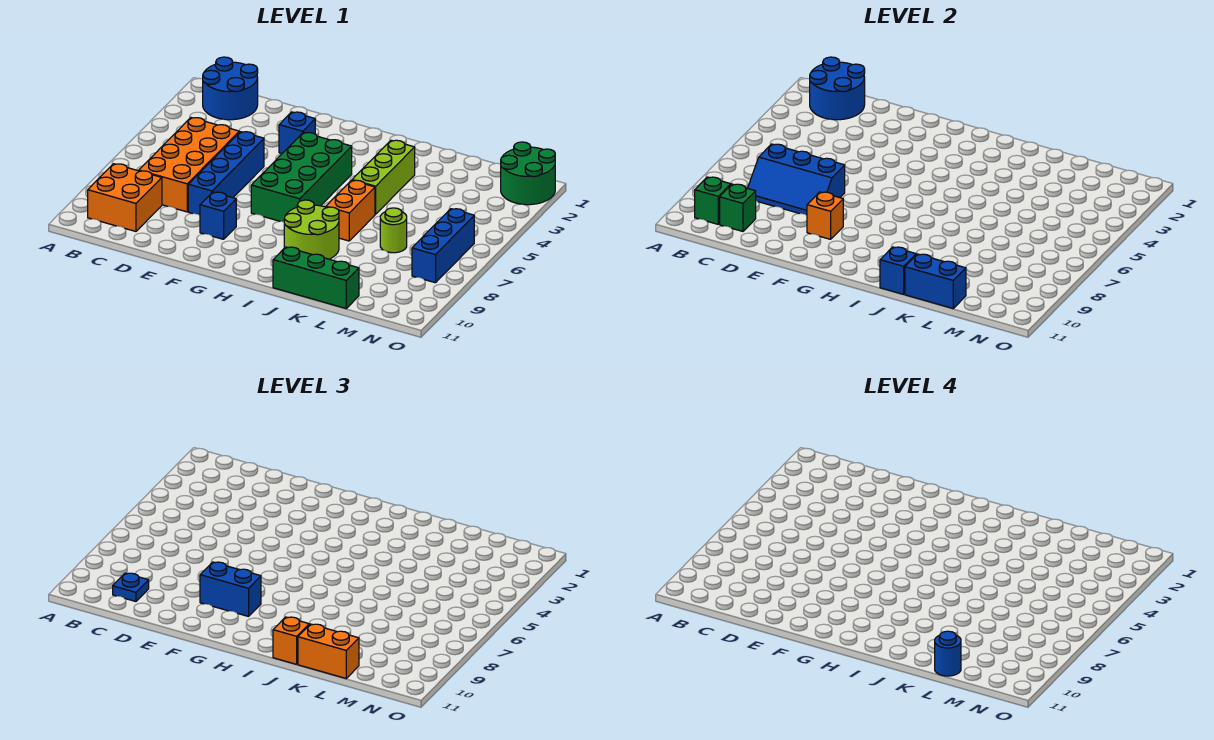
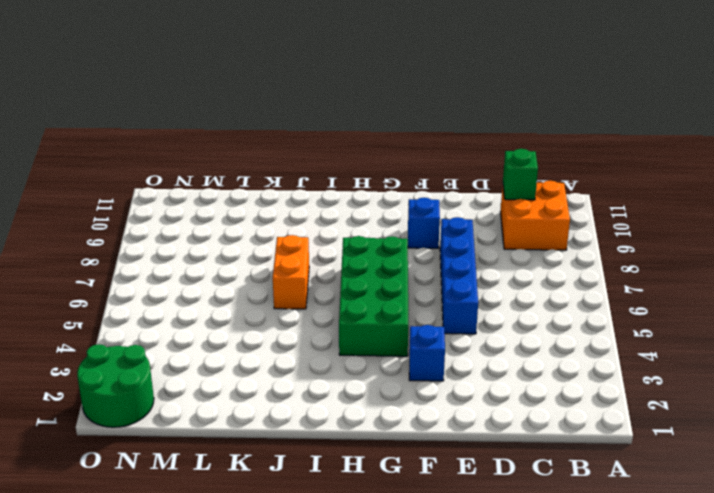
none -> blue 2x2 round brick [203,57,258,120]
none -> orange 2x4 brick [139,118,239,212]
none -> lime 2x2 round brick [284,200,339,259]

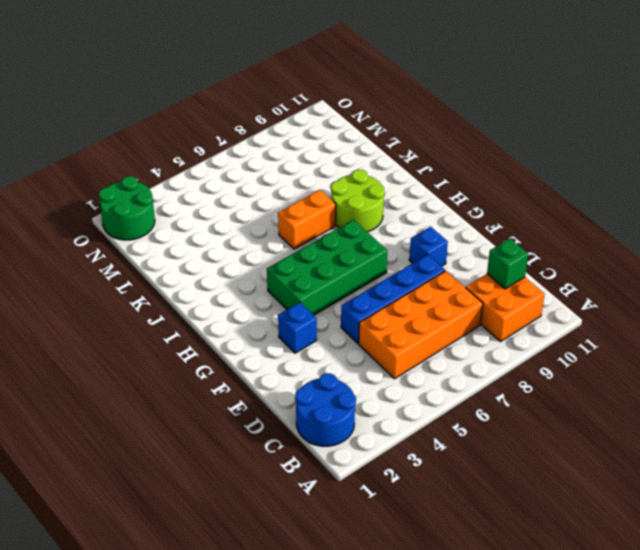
none -> lime 1x3 brick [352,140,415,214]
none -> green 1x3 brick [273,247,359,308]
none -> lime 1x1 round brick [380,208,407,253]

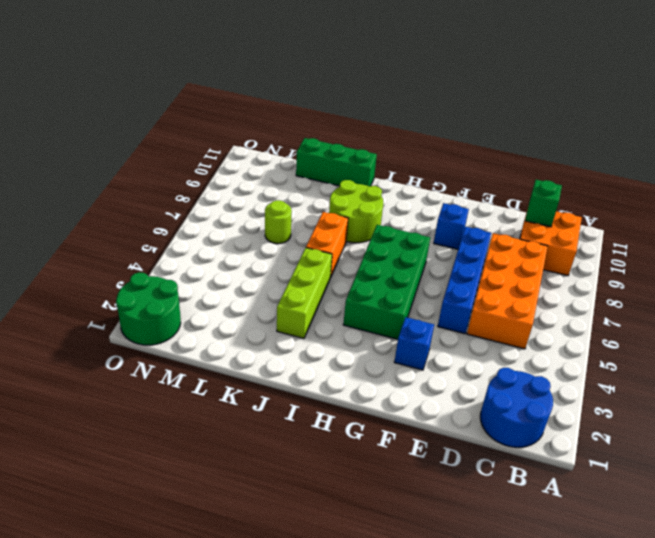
none -> blue 1x3 brick [412,209,474,283]
none -> blue 2x2 round brick [810,57,865,120]
none -> green 1x1 brick [695,177,731,224]

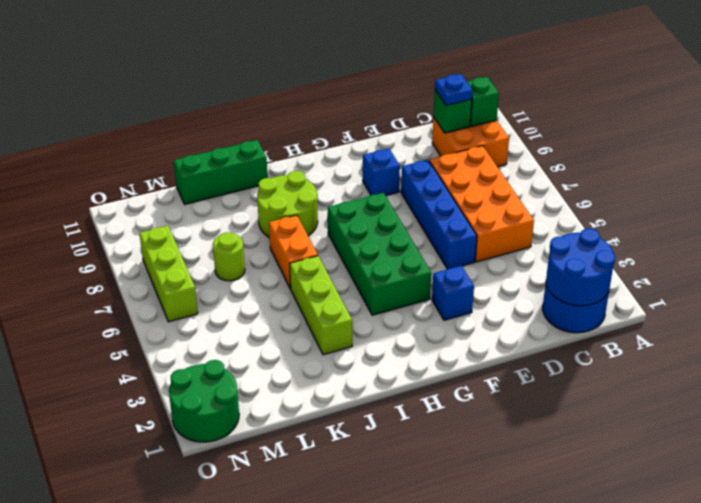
lime 1x3 brick [139,226,198,322] -> blue 1x3 brick [412,209,474,283]
none -> blue 2x3 slope [748,144,845,215]
none -> orange 1x1 brick [807,192,843,239]
none -> blue 1x1 brick [880,247,916,294]

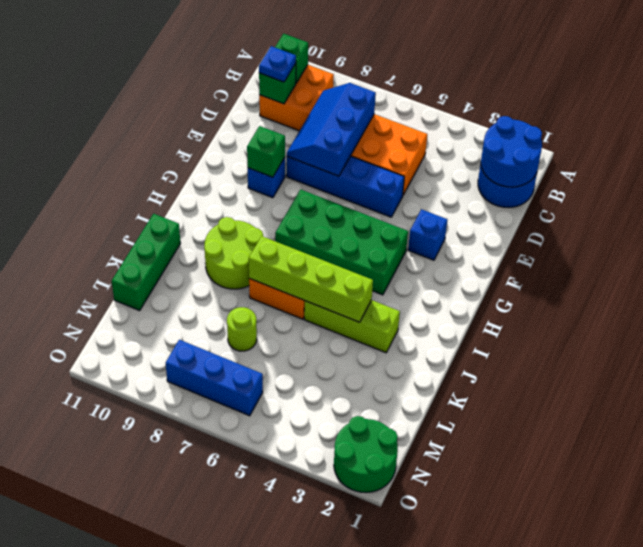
green 1x1 brick [247,126,285,177] -> orange 1x1 brick [807,192,843,239]
lime 1x4 brick [249,236,373,322] -> none
none -> blue 1x1 brick [880,247,916,294]
none -> blue 1x2 brick [905,254,966,308]
none -> blue 1x2 brick [200,562,261,616]

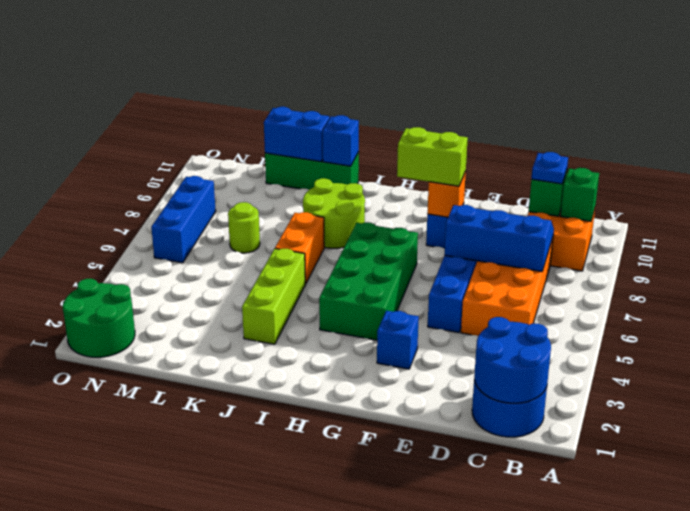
lime 1x2 brick [397,127,468,186] -> blue 1x2 brick [200,562,261,616]
none -> orange 1x1 brick [273,617,309,664]
none -> orange 1x2 brick [298,624,359,678]
none -> blue 1x1 round brick [935,631,961,676]

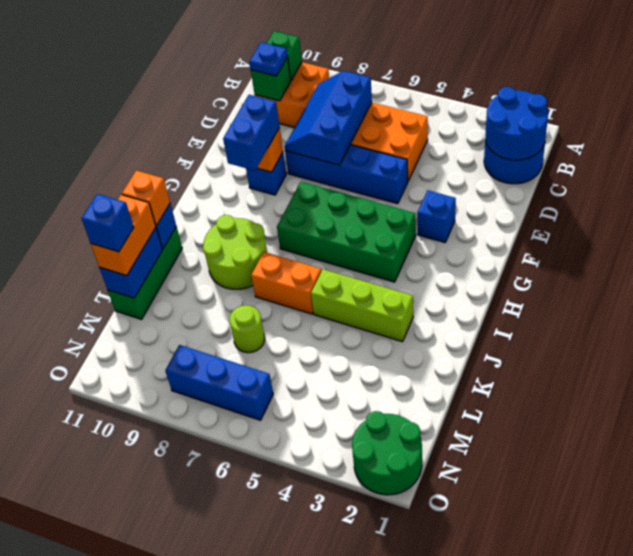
blue 1x1 brick [82,194,134,252] -> blue 1x1 round brick [935,631,961,676]

